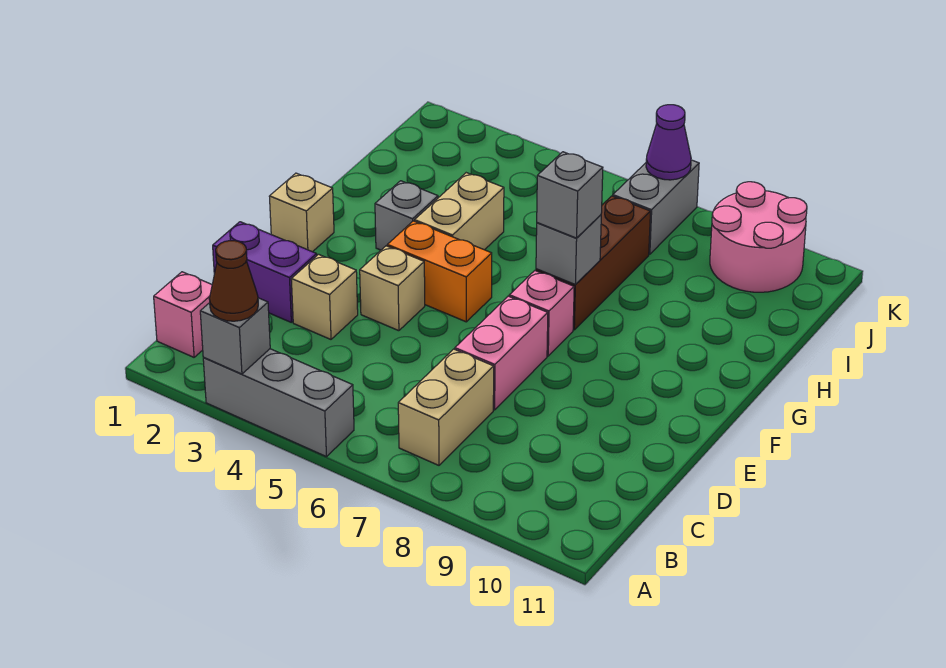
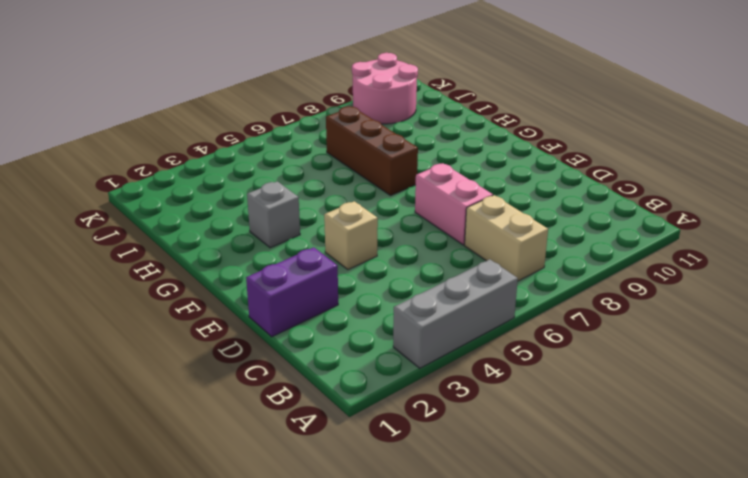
none -> pink 1x1 brick [154,272,212,357]
none -> tan 1x1 brick [291,254,358,339]
none -> tan 1x1 brick [269,173,334,252]

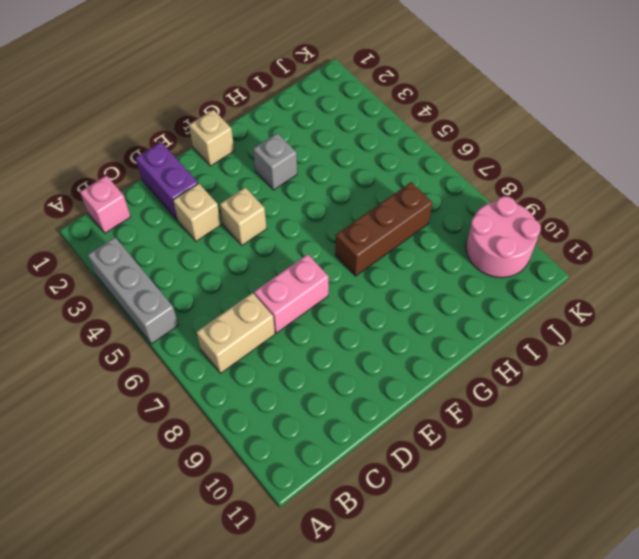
none -> orange 1x2 brick [387,221,492,322]
none -> pink 1x1 brick [509,271,574,356]
none -> tan 1x2 brick [415,173,504,250]

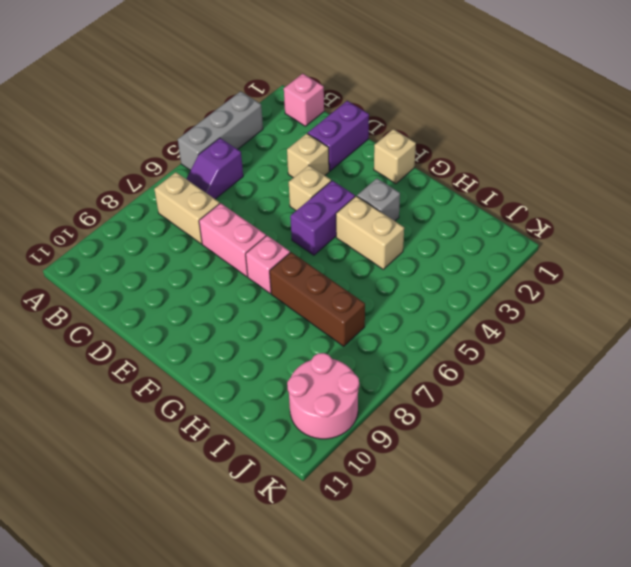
purple 1x2 slope [187,138,243,199] -> none
purple 1x2 brick [290,181,355,255] -> orange 1x2 brick [387,221,492,322]
none -> grey 1x2 brick [613,160,699,254]
none -> grey 1x1 brick [200,298,270,374]
none -> grey 1x1 brick [536,215,601,285]

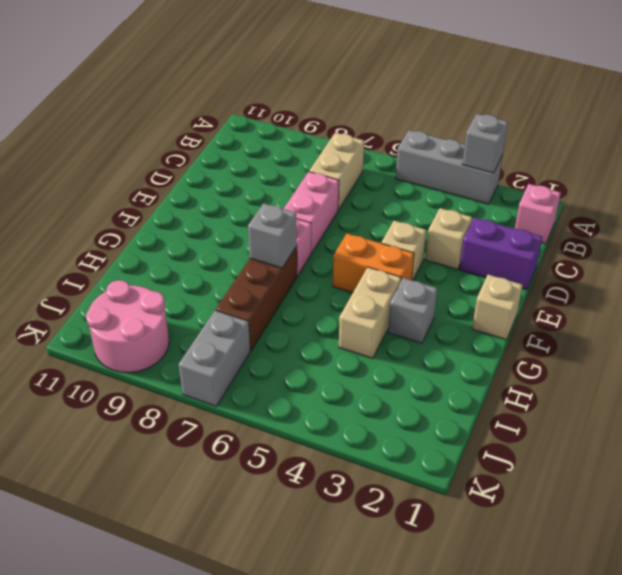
none -> purple 1x1 cone [646,105,691,180]
none -> brown 1x1 cone [209,241,258,321]
none -> grey 1x1 brick [537,152,603,238]

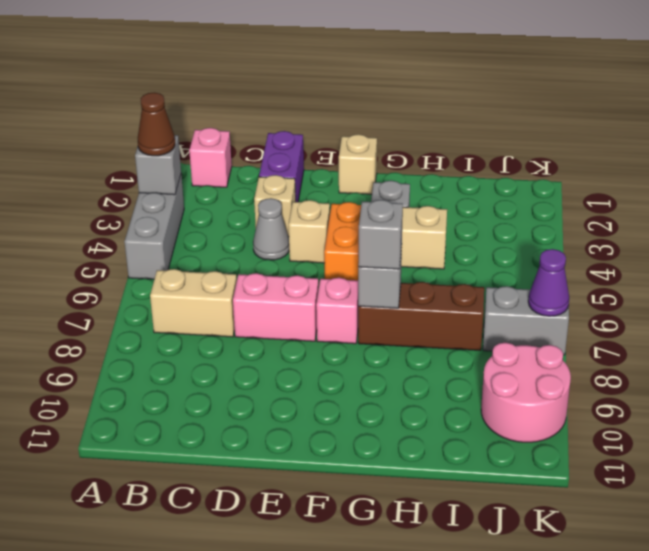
grey 1x1 cone [253,198,289,260] -> none

